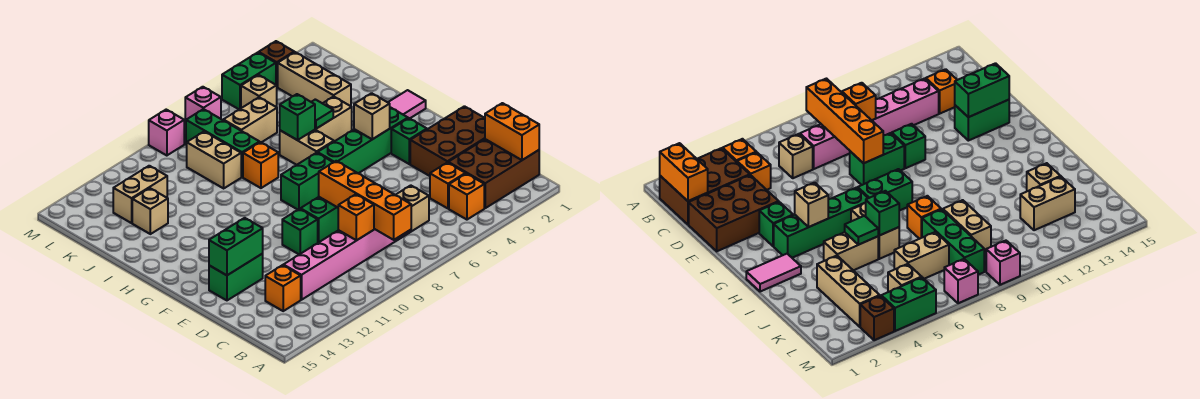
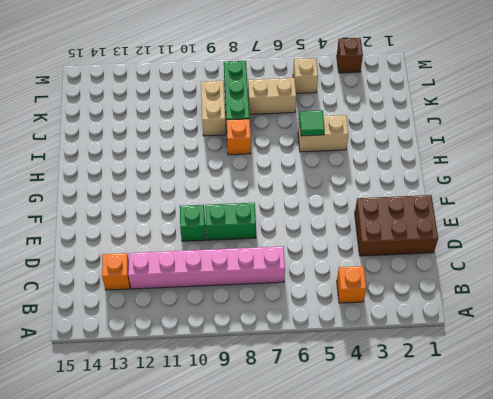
none -> brown 2x3 brick [448,139,539,208]
none -> orange 1x1 brick [430,162,465,209]
none -> tan 1x1 brick [396,185,429,231]
none -> green 1x2 brick [209,254,263,300]

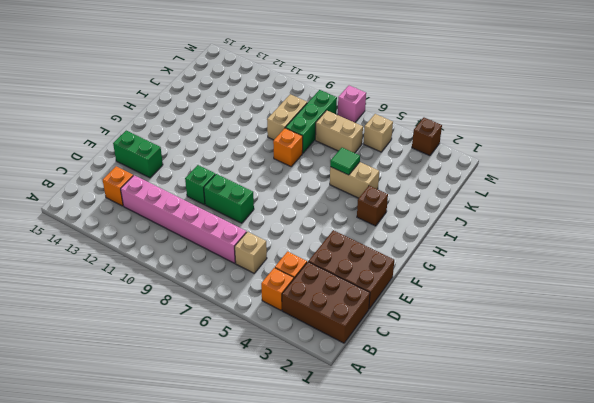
brown 1x1 brick [357,186,388,226] -> none
none -> green 1x1 brick [391,118,427,164]
none -> green 1x4 brick [318,107,408,173]
none -> green 1x2 brick [281,153,333,210]
none -> pink 1x2 tile [388,90,426,118]

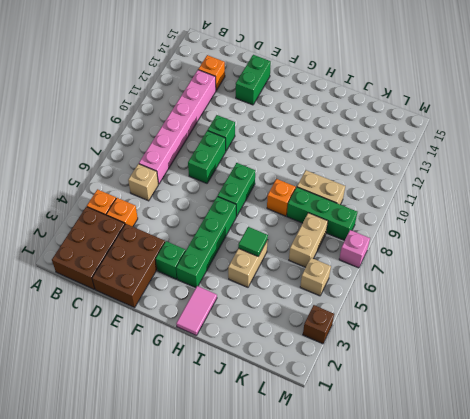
none -> tan 1x2 brick [280,130,334,165]
none -> tan 1x3 brick [278,52,351,106]
none -> tan 1x1 brick [132,188,168,234]
none -> tan 1x2 brick [113,166,167,223]

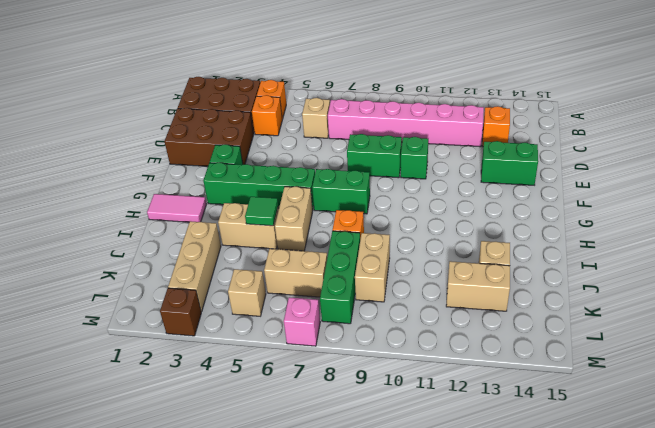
none -> green 1x2 brick [222,53,276,109]
none -> pink 1x1 brick [149,110,184,156]
none -> orange 1x2 brick [485,103,539,160]
none -> orange 1x4 brick [319,161,411,240]

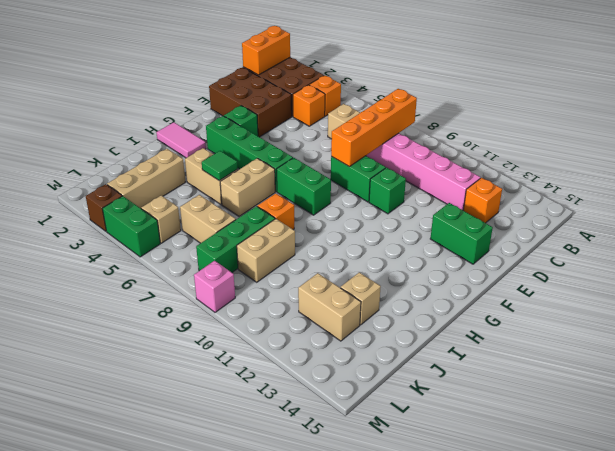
none -> pink 1x1 brick [185,87,221,122]
none -> orange 1x1 brick [338,194,374,240]
none -> green 1x2 brick [209,218,263,275]
none -> tan 1x1 brick [354,93,390,139]

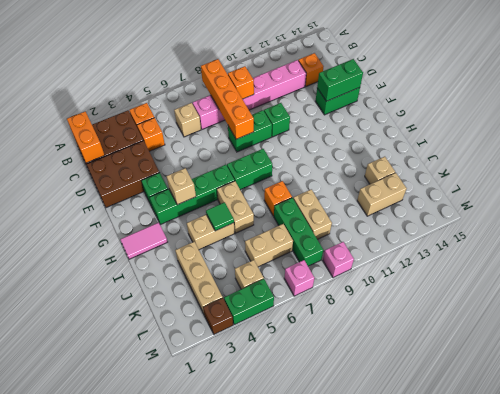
none -> green 1x1 brick [280,94,315,140]

